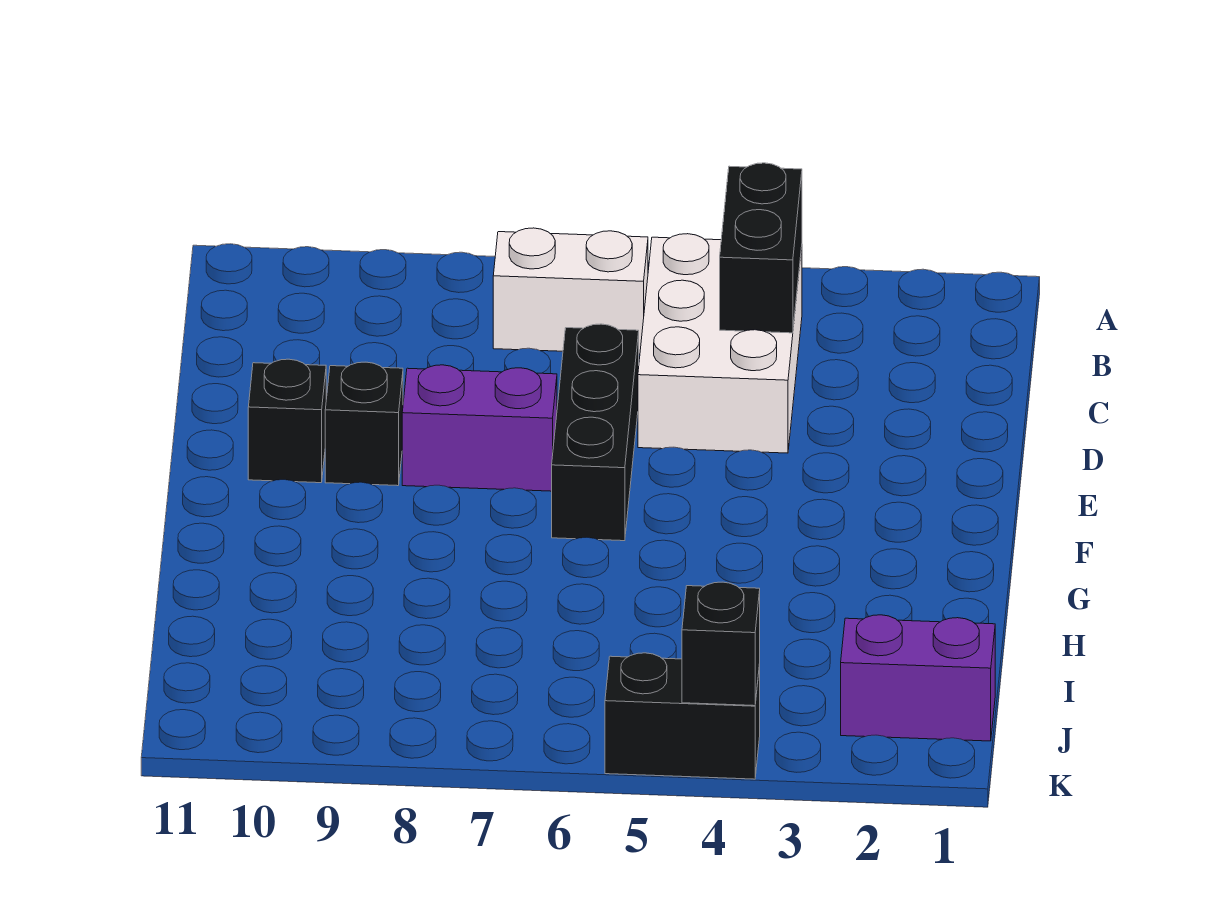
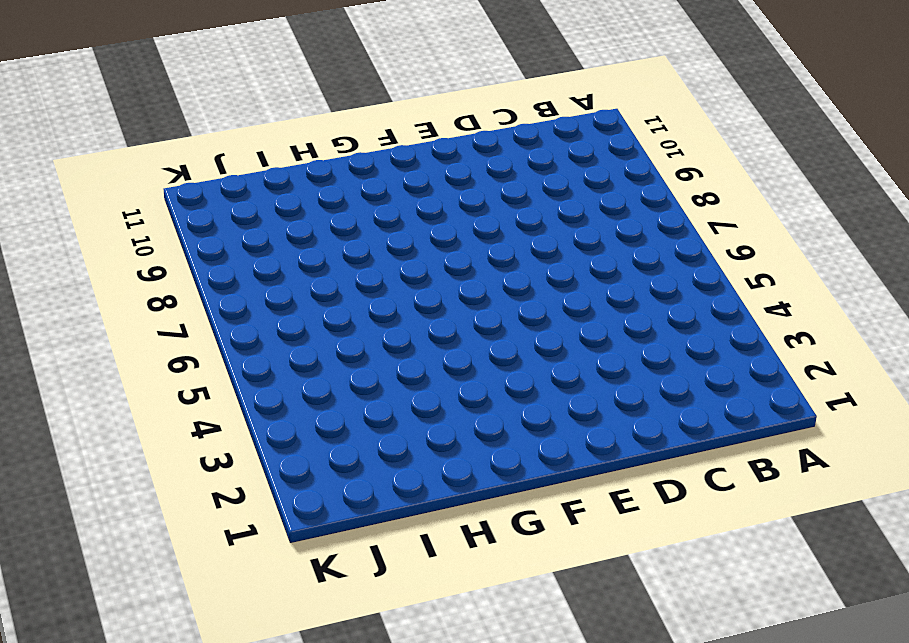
none -> white 2x3 brick [638,234,802,453]
none -> white 1x2 brick [493,228,648,354]

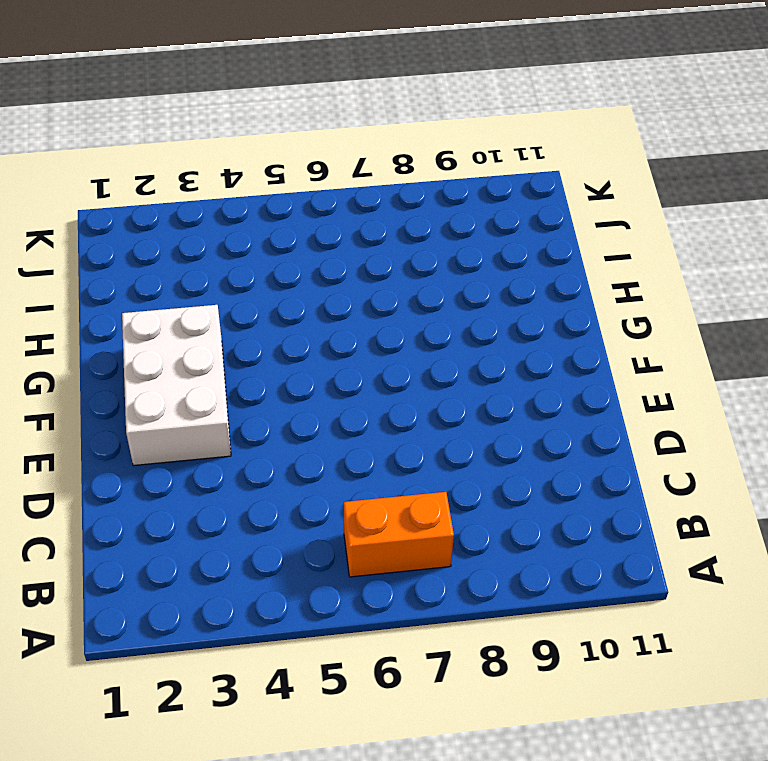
orange 1x2 brick [344,492,454,577] -> white 1x2 brick [493,228,648,354]
white 2x3 brick [122,305,231,466] -> white 2x3 brick moved to [638,234,802,453]
none -> black 1x3 brick [552,324,639,541]
none -> purple 1x2 brick [402,365,557,491]

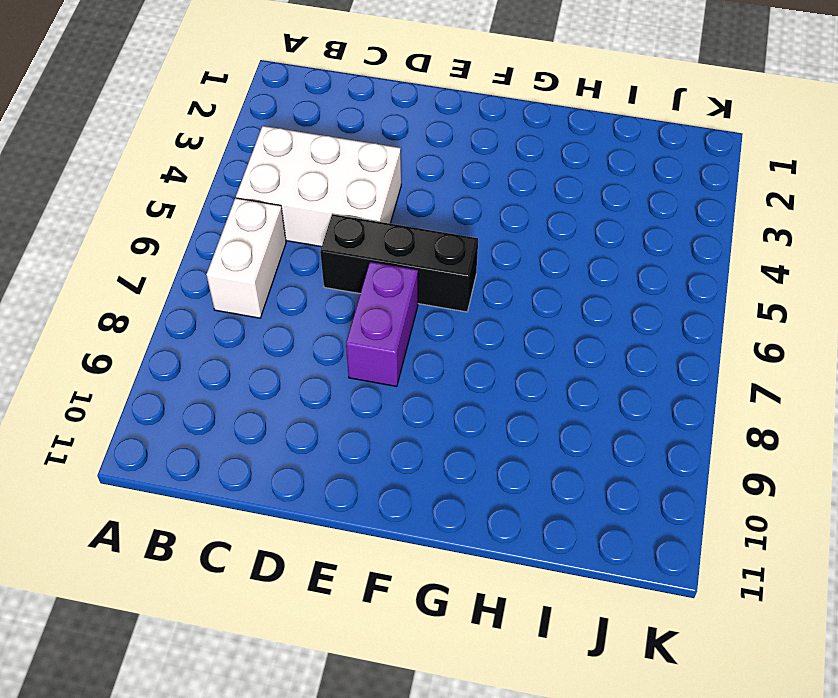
none -> black 1x1 brick [325,362,403,486]
none -> black 1x1 brick [248,359,326,483]

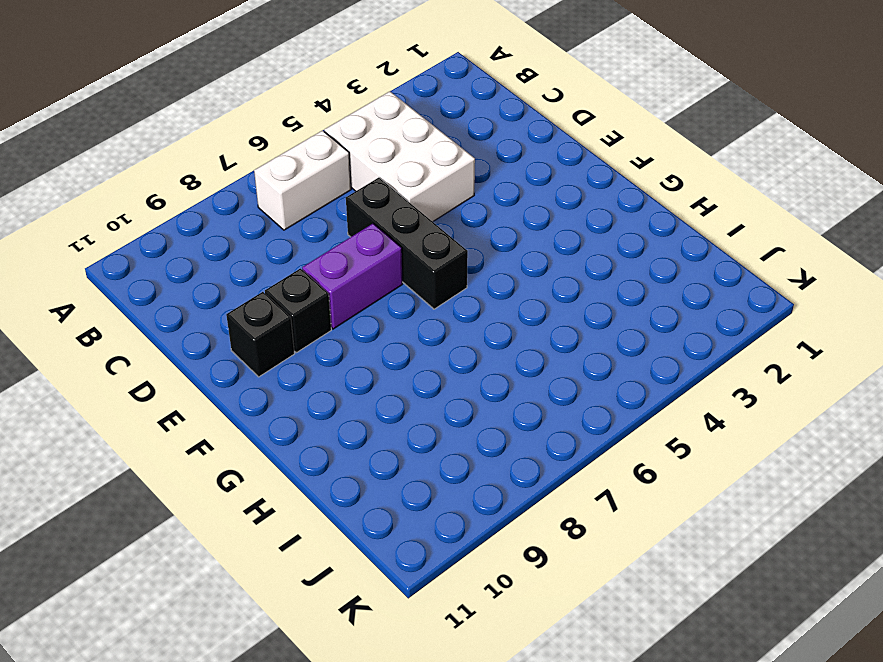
none -> purple 1x2 brick [841,615,995,741]
none -> black 1x2 brick [605,653,760,779]

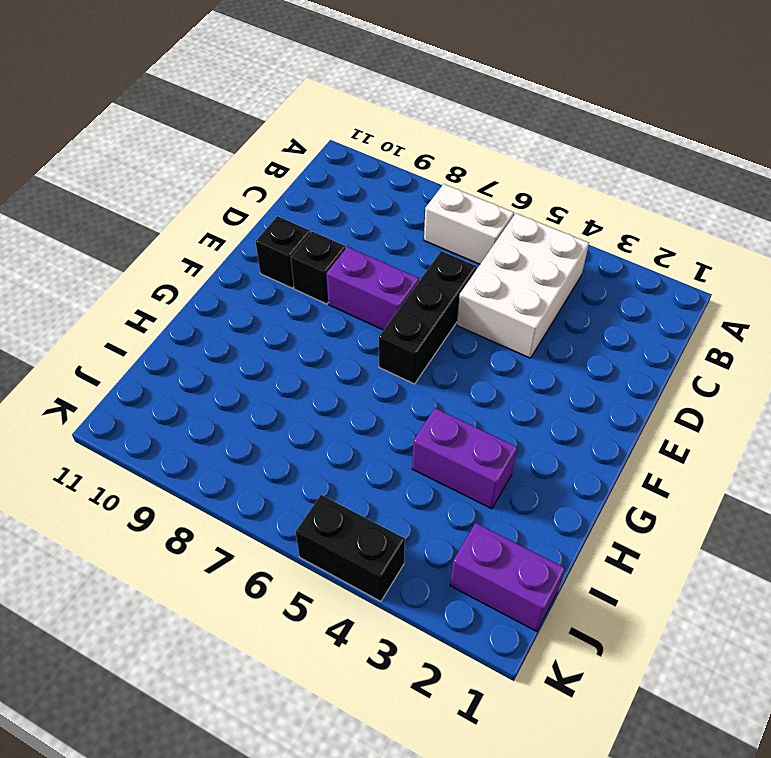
purple 1x2 brick [412,408,517,509] -> none
none -> black 1x2 brick [720,163,802,333]
none -> black 1x1 brick [682,582,760,706]

